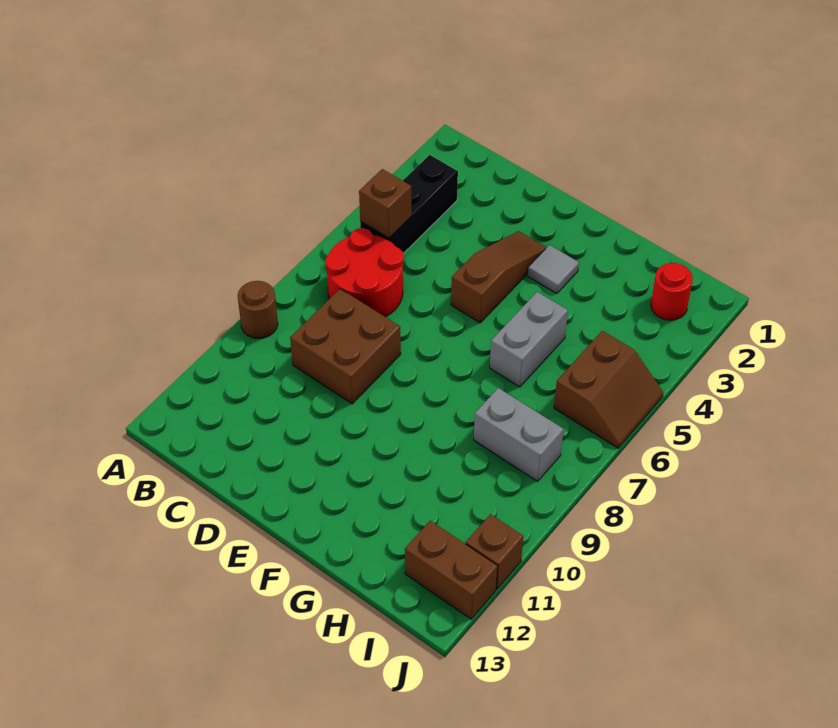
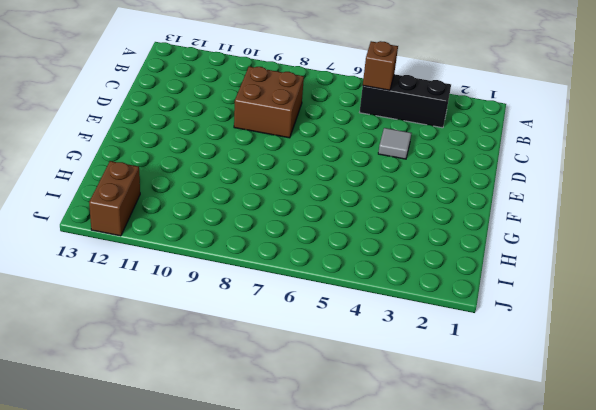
grey 1x1 tile [378,128,411,159] -> grey 1x1 tile moved to [528,245,579,294]
none -> brown 1x1 round brick [238,281,278,339]
none -> red 2x2 round brick [325,228,404,317]
none -> brown 1x3 slope [451,231,547,323]

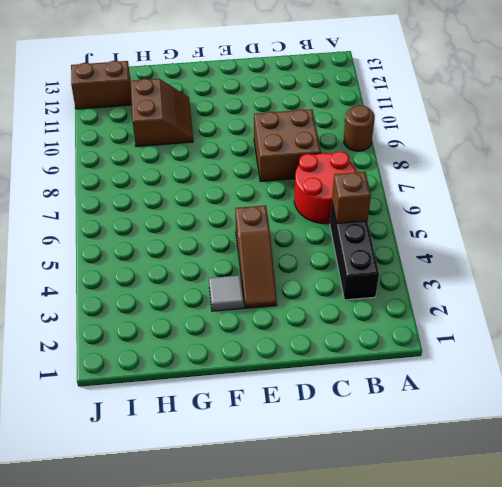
brown 2x2 slope [131,79,193,146] -> brown 2x2 slope turned to [554,331,663,448]
none -> grey 1x2 brick [490,292,568,387]
none -> grey 1x2 brick [474,388,563,481]
none -> red 1x1 round brick [651,263,693,320]

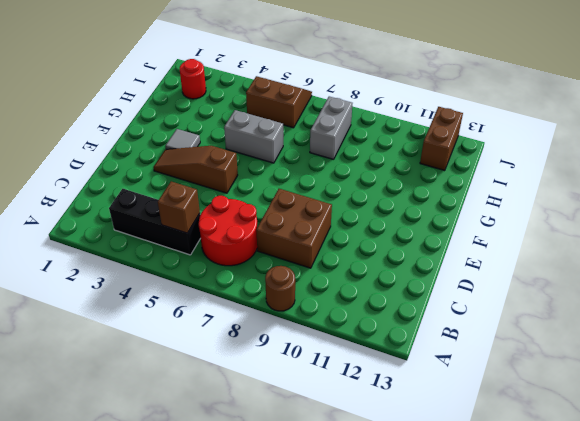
none -> brown 1x1 brick [466,514,523,589]

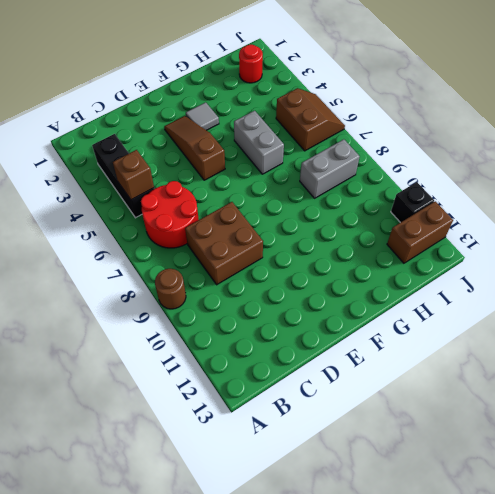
black 1x1 brick [391,182,434,223] -> brown 1x1 brick [466,514,523,589]

